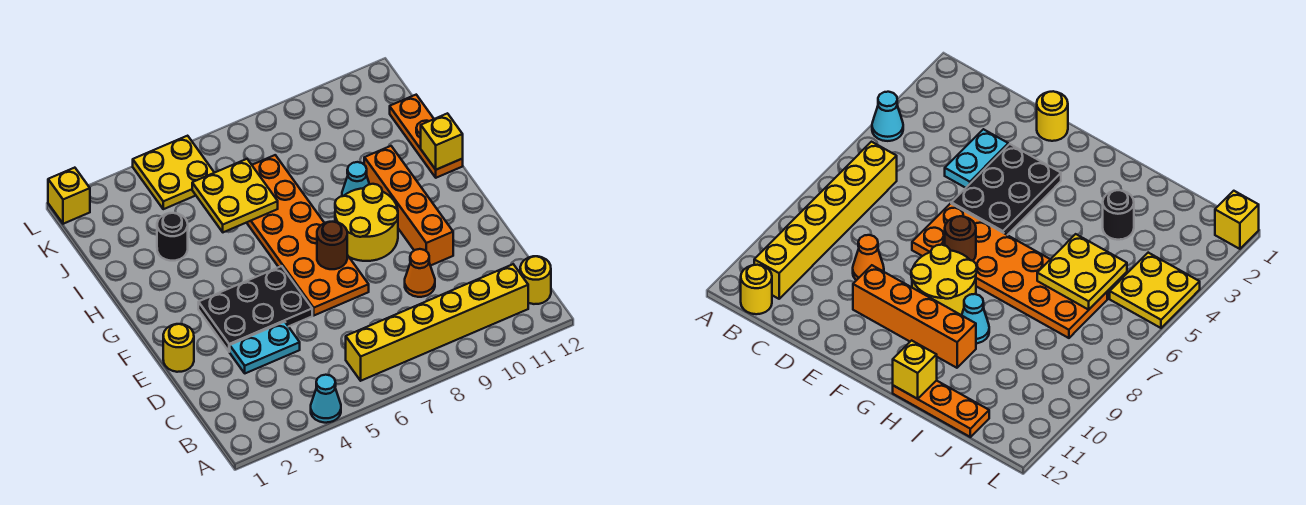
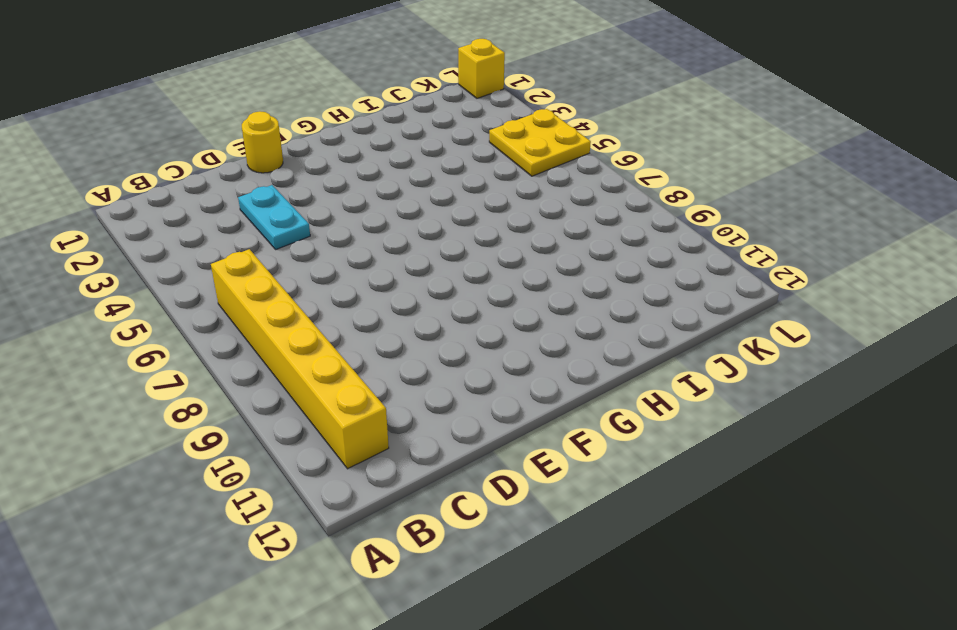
none -> cyan 1x1 cone [311,375,341,423]
none -> yellow 1x1 round brick [520,256,551,304]
none -> orange 1x1 cone [405,249,435,297]

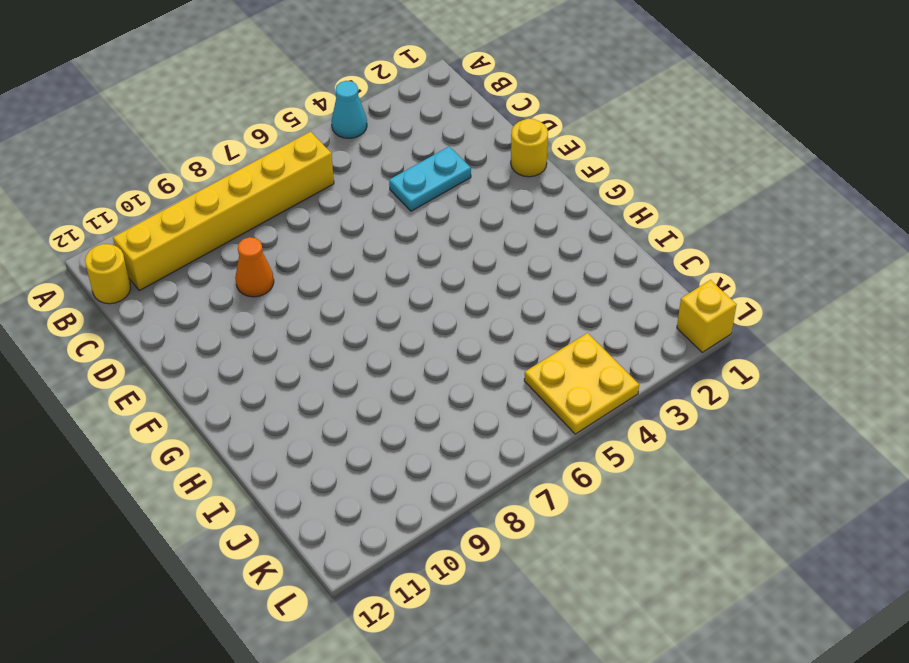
none -> black 2x3 plate [198,266,312,352]
none -> orange 2x6 plate [247,155,369,315]
none -> orange 1x4 brick [364,146,453,266]

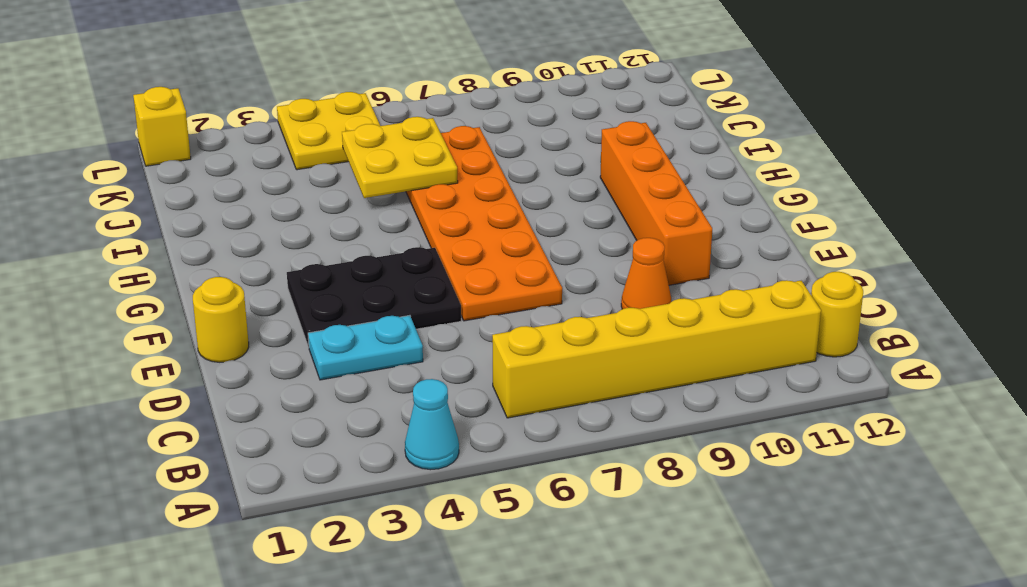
none -> yellow 2x2 round brick [335,184,398,261]
none -> cyan 1x1 cone [342,162,369,196]
none -> orange 1x3 plate [390,95,463,178]

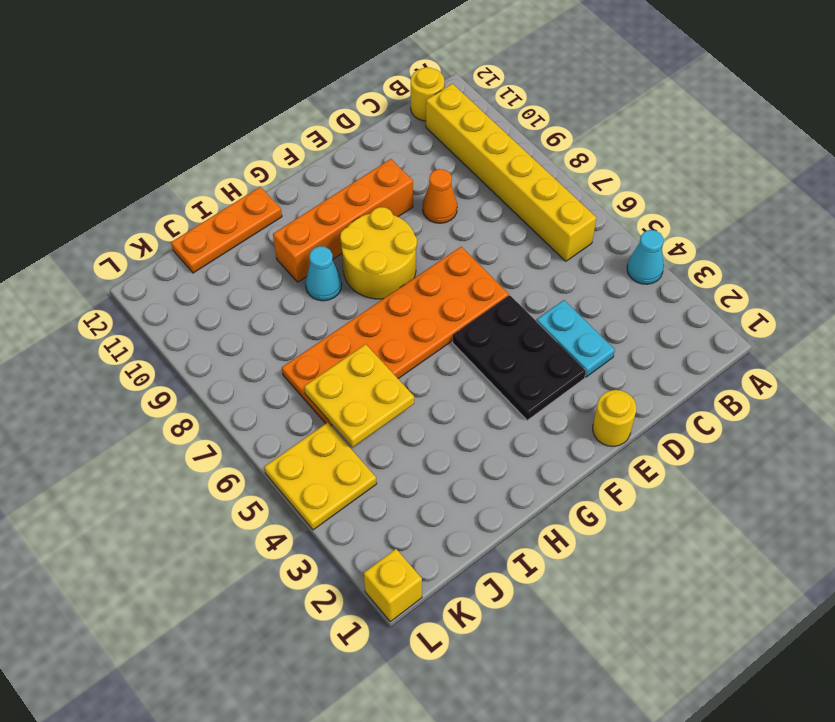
none -> black 1x1 round brick [157,213,188,261]
none -> brown 1x1 round brick [317,222,347,269]
none -> yellow 1x1 brick [421,113,463,170]

